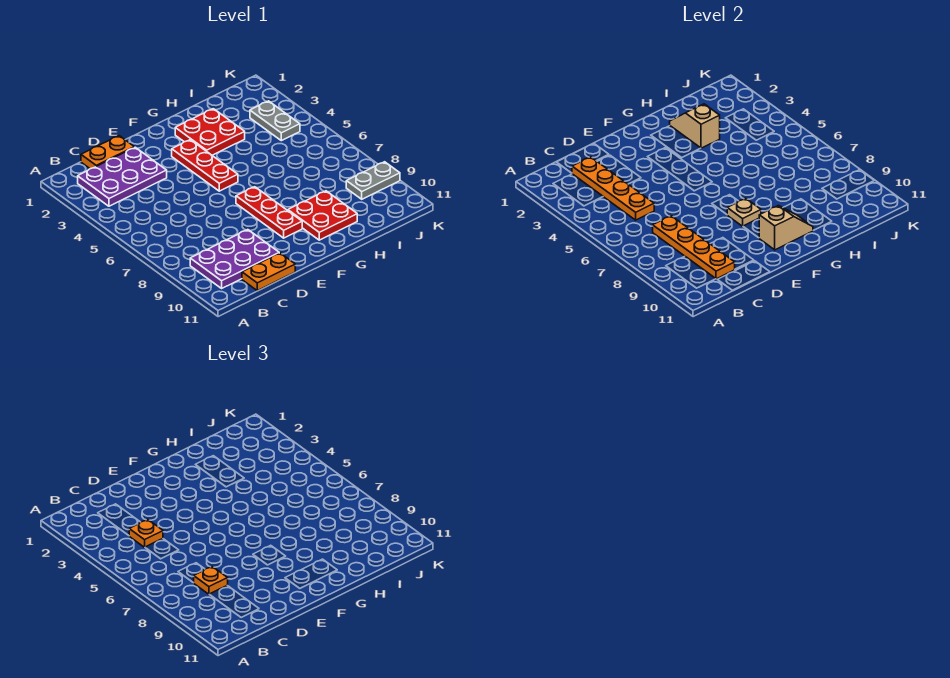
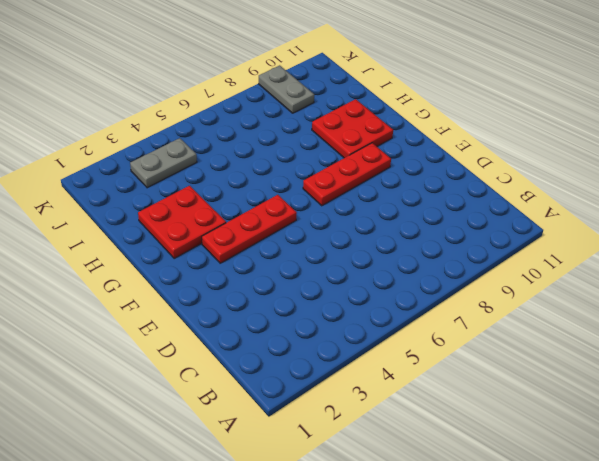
none -> purple 2x3 plate [78,147,167,206]
none -> purple 2x3 plate [190,230,279,288]
none -> orange 1x2 plate [81,136,134,169]

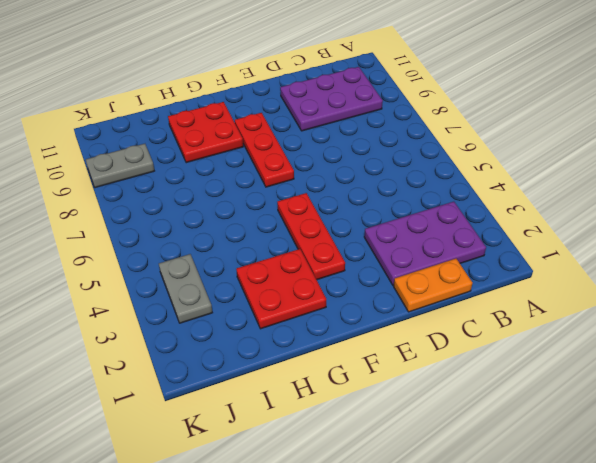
none -> orange 1x2 plate [242,253,295,291]
none -> orange 1x4 plate [572,157,654,220]
none -> orange 1x4 plate [653,216,735,279]

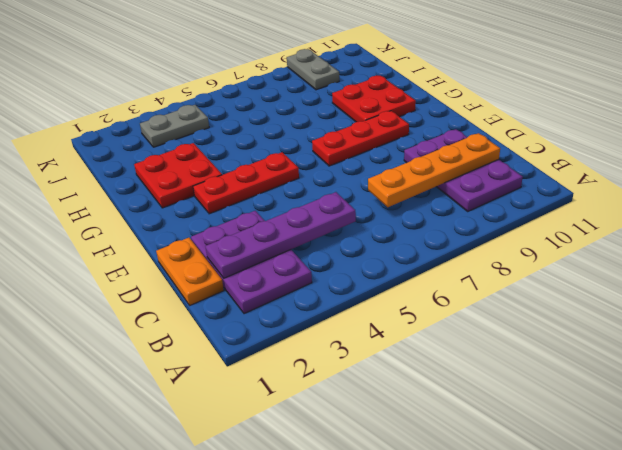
purple 1x4 plate [205,192,356,278] -> orange 1x4 plate [572,157,654,220]
none -> orange 1x2 plate [242,253,295,291]
none -> tan 1x1 plate [727,198,761,226]
none -> tan 1x2 slope [759,206,813,250]

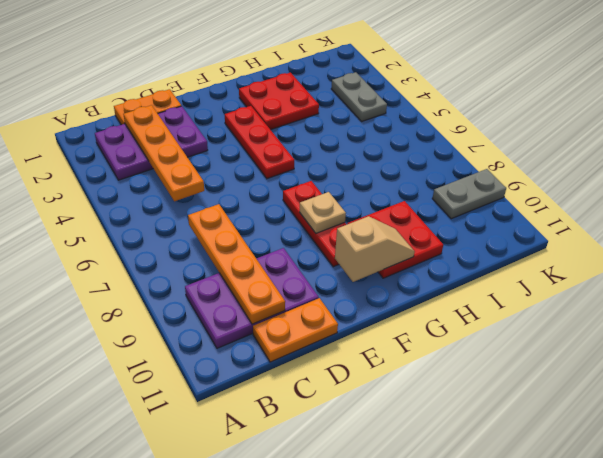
none -> tan 1x2 slope [670,104,720,148]
none -> orange 1x1 plate [129,520,163,547]
none -> orange 1x1 plate [194,567,228,594]

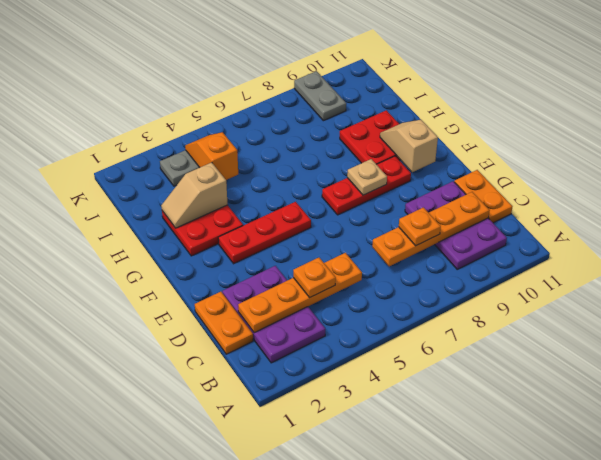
orange 1x2 slope [185,132,238,180] -> none

